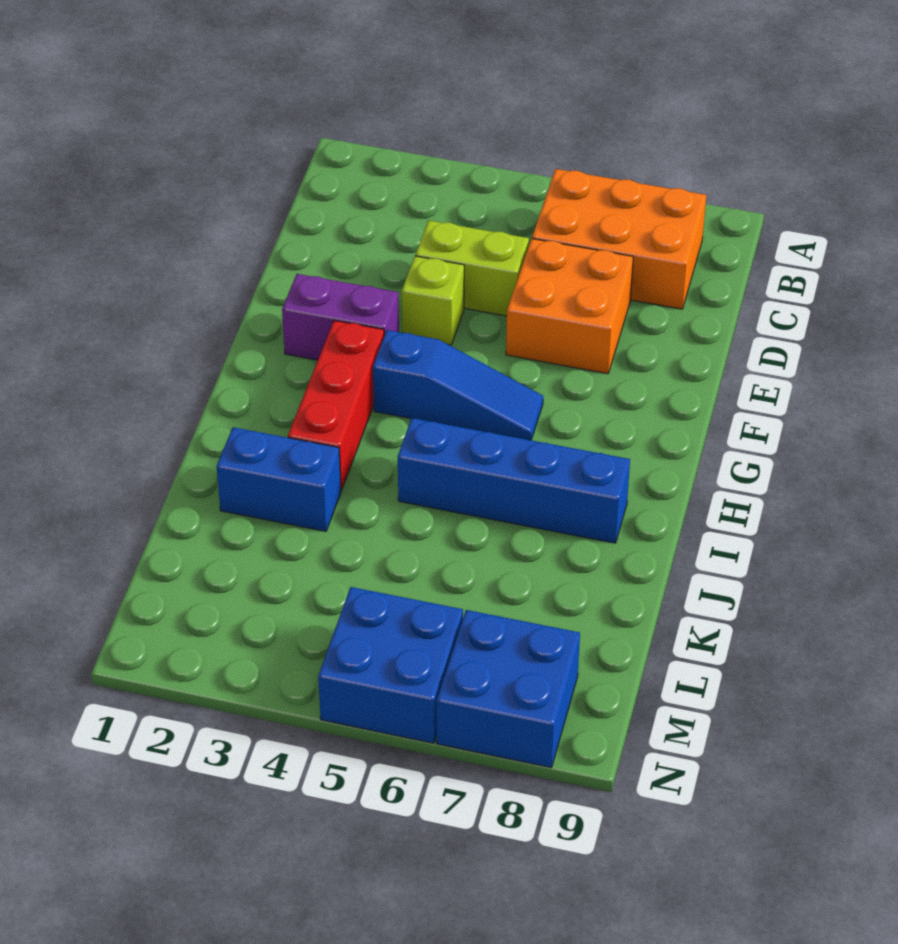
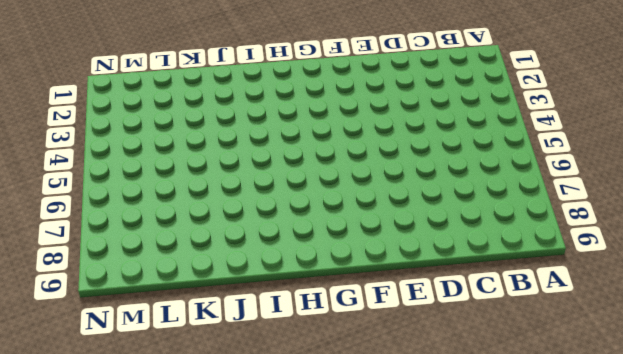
none -> orange 2x3 brick [532,169,706,309]
none -> lime 1x2 brick [415,220,529,316]

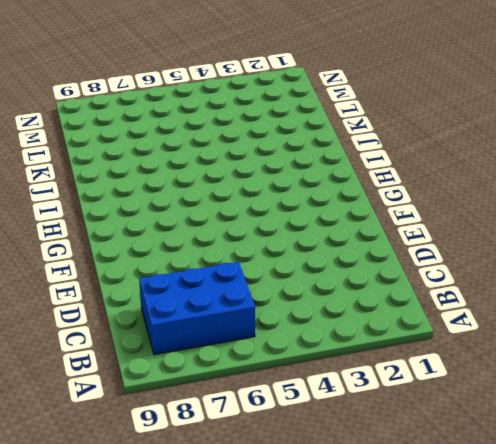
blue 2x3 brick [139,262,255,355] -> orange 2x3 brick [532,169,706,309]
none -> lime 1x2 brick [415,220,529,316]
none -> orange 2x2 brick [506,239,633,374]

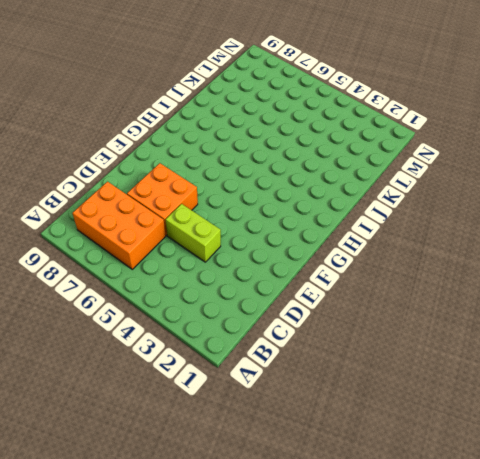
none -> lime 1x1 brick [402,256,464,345]
none -> purple 1x2 brick [282,274,399,360]

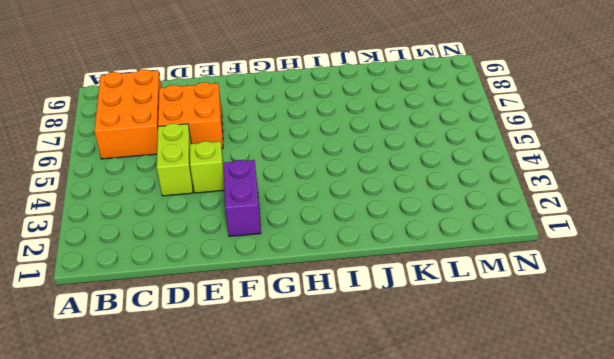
none -> red 1x3 brick [288,320,384,490]
none -> blue 1x3 slope [373,330,543,440]

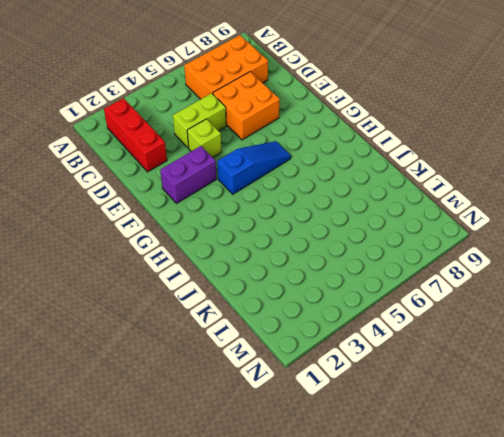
red 1x3 brick [104,98,167,172] -> red 1x3 brick moved to [288,320,384,490]
none -> blue 1x4 brick [398,418,630,543]
none -> blue 1x2 brick [216,427,341,531]

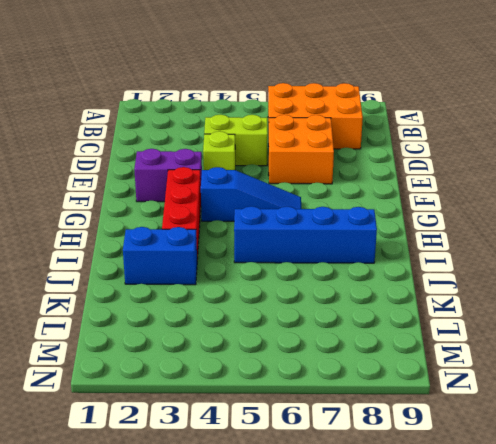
none -> blue 2x2 brick [318,587,463,743]
none -> blue 2x2 brick [437,610,580,768]

